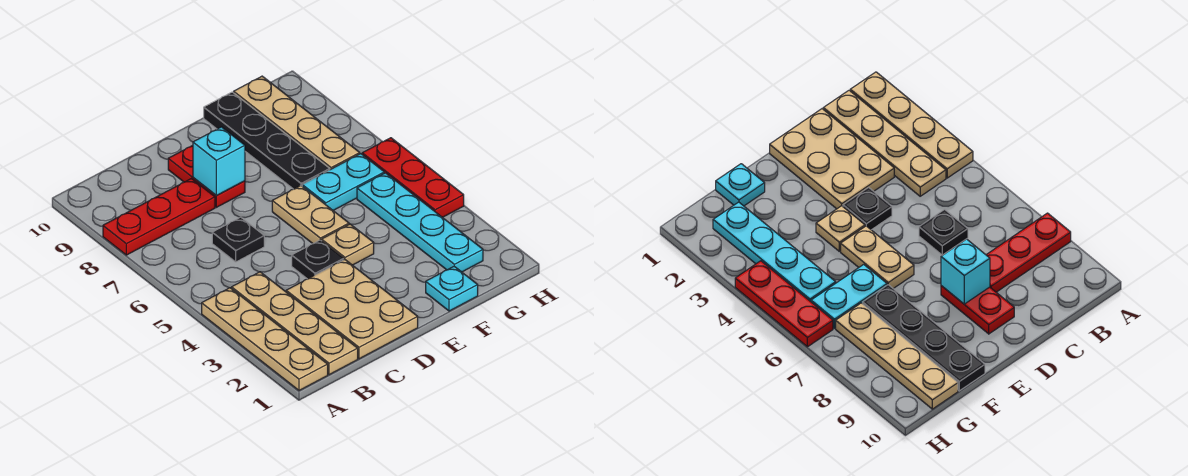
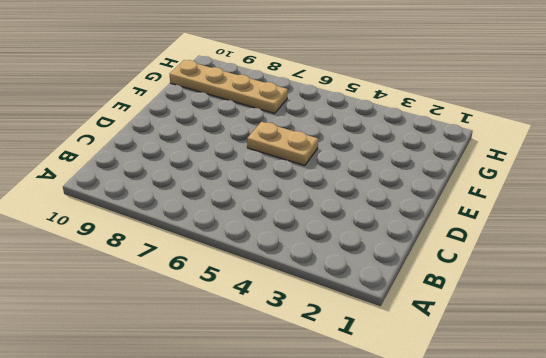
none -> tan 1x4 plate [202,288,328,391]
none -> red 1x3 plate [103,179,215,255]
none -> tan 1x4 plate [232,272,358,375]

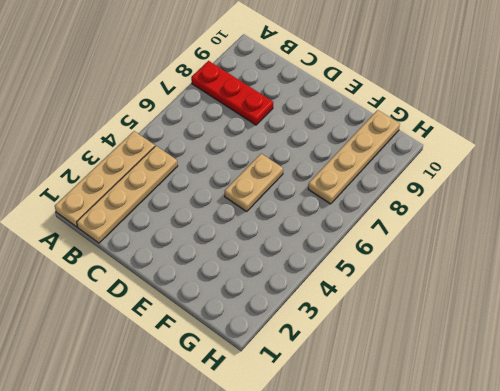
none -> tan 2x3 plate [286,259,418,359]
none -> black 1x1 plate [212,217,264,262]
none -> black 1x1 plate [292,240,344,279]

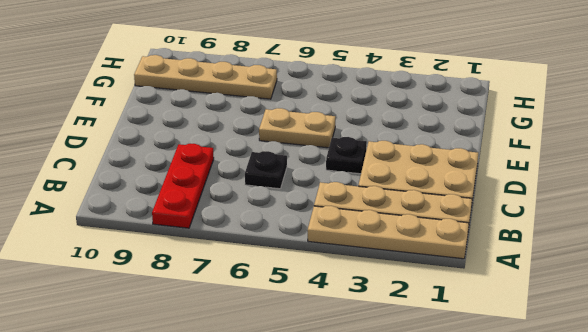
none -> red 1x2 plate [168,145,245,207]
none -> tan 1x1 plate [322,224,374,265]
none -> cyan 1x1 plate [426,266,478,311]

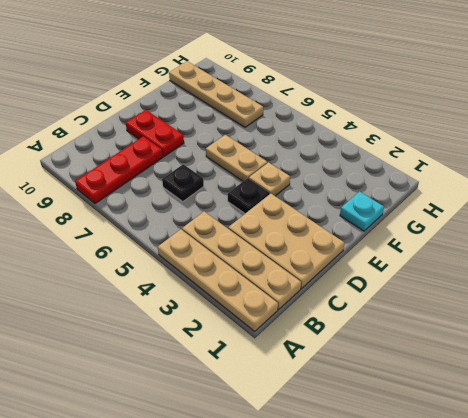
none -> cyan 1x2 plate [302,154,384,210]
none -> black 1x4 plate [204,92,330,189]
none -> cyan 1x4 plate [357,173,483,272]

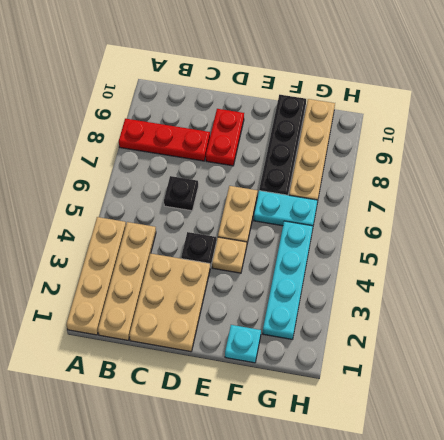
none -> red 1x3 plate [362,138,464,217]
none -> cyan 1x1 brick [193,127,245,195]

